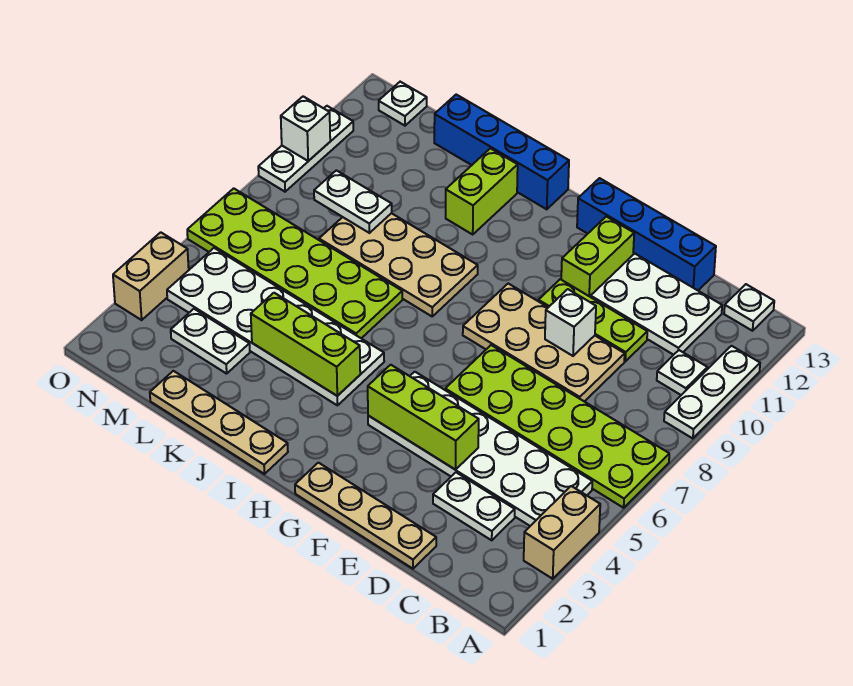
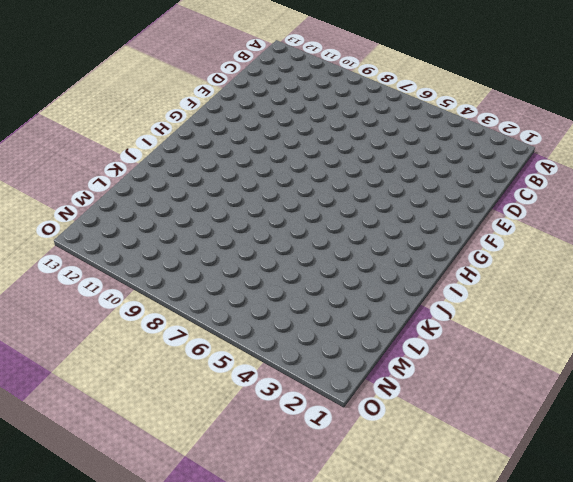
none -> tan 1x2 brick [524,486,600,579]
none -> lime 2x6 plate [445,345,669,508]
none -> white 1x3 plate [664,346,760,438]

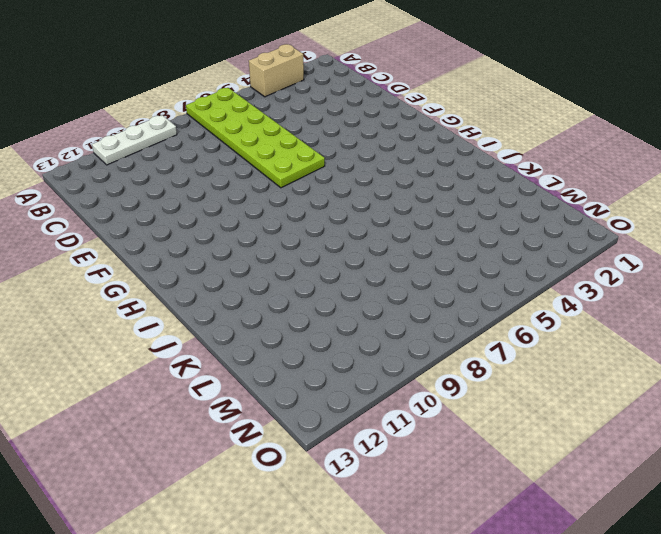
none -> white 2x6 plate [368,372,592,526]
none -> white 1x1 plate [657,350,707,395]
none -> white 1x1 plate [724,284,774,331]

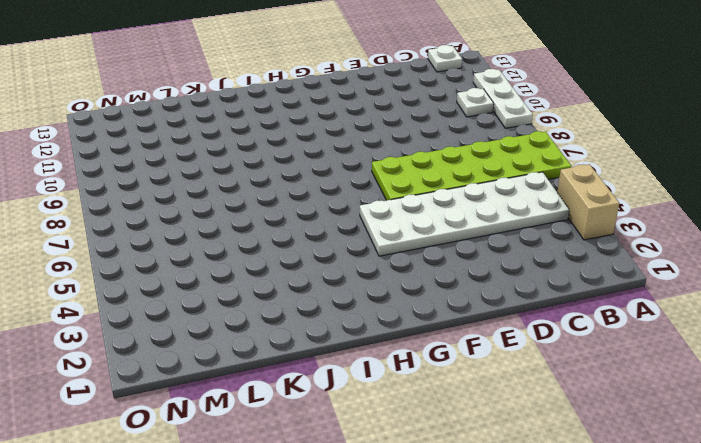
none -> white 1x2 plate [433,473,515,540]
none -> white 2x3 plate [591,254,722,355]
none -> tan 1x4 plate [295,463,436,569]

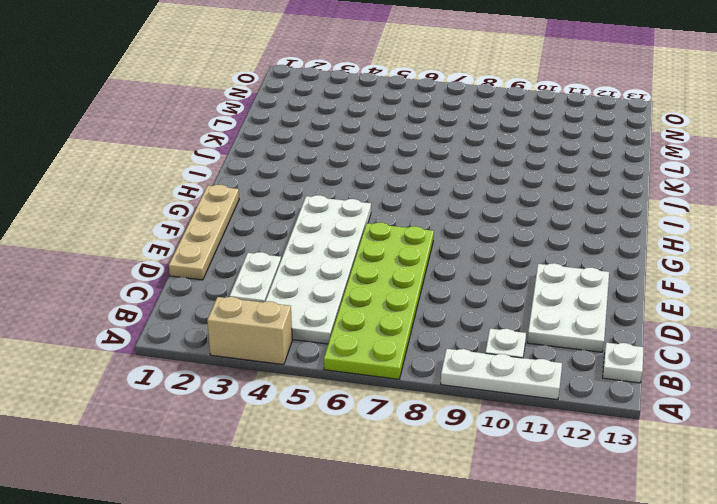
none -> tan 2x4 plate [463,284,625,402]
none -> lime 1x3 plate [538,279,647,361]
none -> blue 1x4 brick [577,178,716,290]

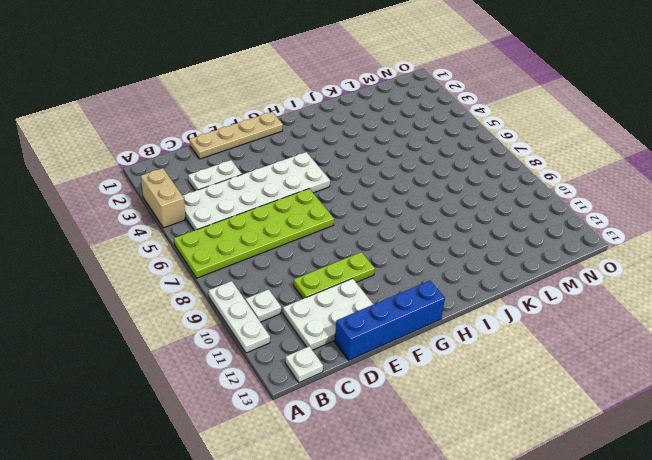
none -> tan 2x4 plate [463,284,625,402]
none -> lime 1x2 brick [561,216,634,297]
none -> tan 1x4 plate [150,371,288,474]

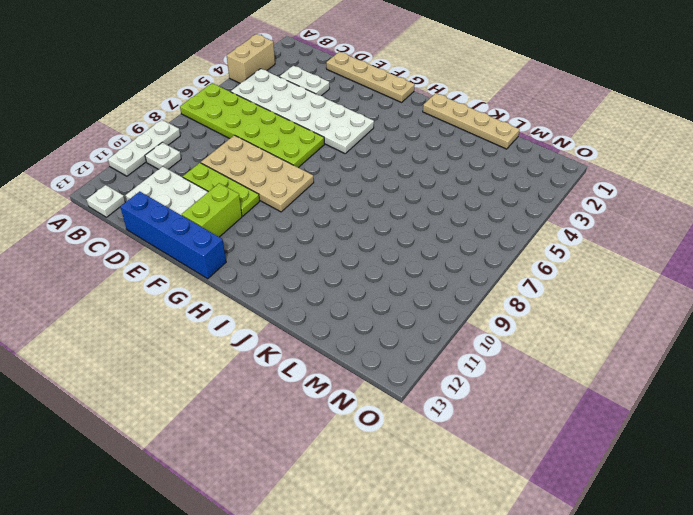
none -> white 2x6 plate [167,248,384,405]
none -> tan 2x4 plate [319,213,478,316]
none -> blue 1x4 brick [434,95,569,209]

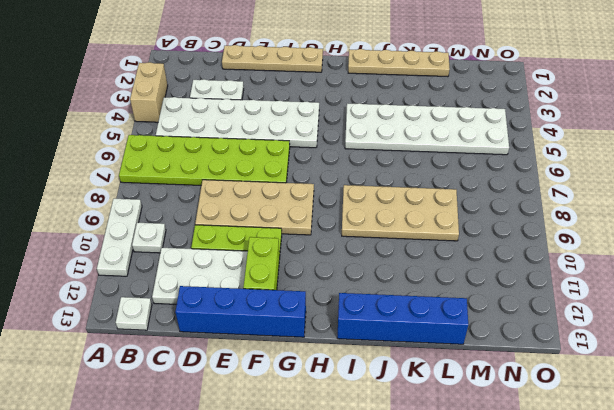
none -> lime 2x6 plate [187,188,402,338]
none -> lime 1x2 brick [446,148,518,234]
none -> white 1x2 plate [171,309,250,374]

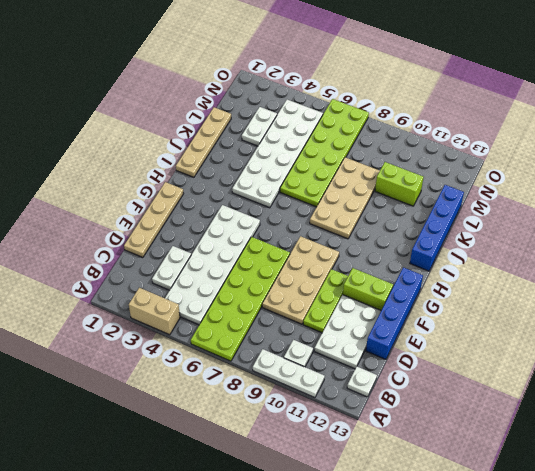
lime 1x2 brick [375,162,423,206] -> lime 1x2 brick moved to [446,148,518,234]
none -> white 1x1 plate [379,82,427,126]
none -> tan 1x2 brick [113,232,189,320]
none -> white 1x3 plate [258,106,353,192]

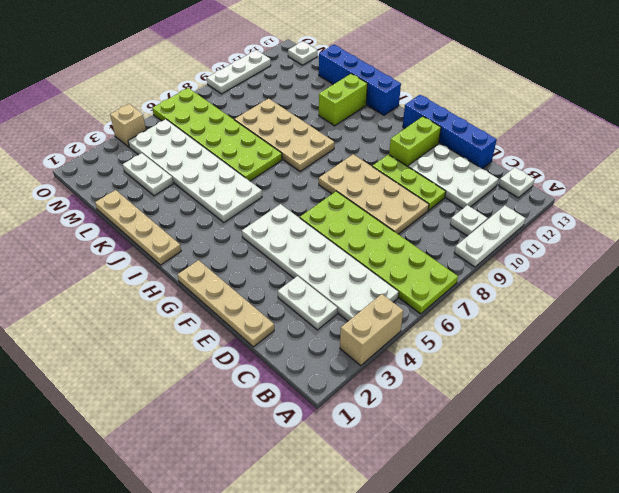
tan 1x1 brick [110,104,146,147] -> tan 1x2 brick [113,232,189,320]
none -> lime 1x3 brick [368,365,479,470]
none -> white 1x1 brick [545,289,596,356]
none -> lime 1x3 brick [251,293,360,396]

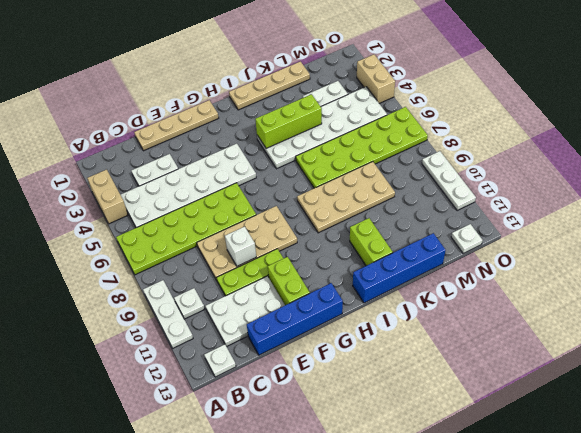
none -> lime 1x3 brick [368,365,479,470]
none -> white 1x2 plate [314,170,392,233]
none -> white 1x1 brick [281,96,330,161]

